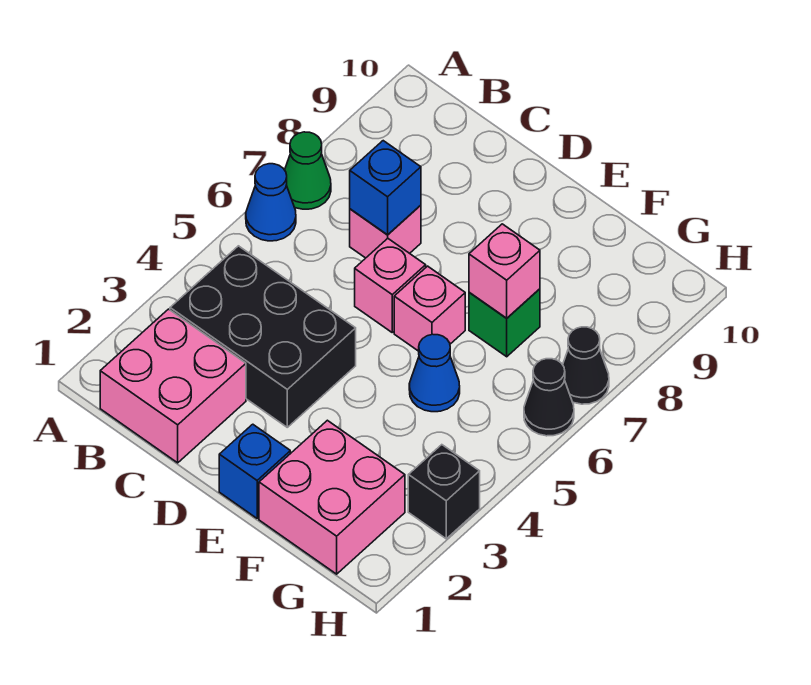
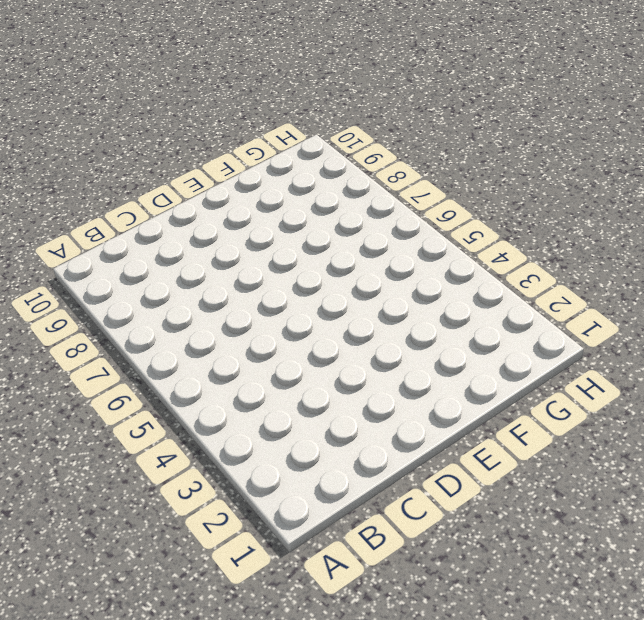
none -> blue 1x1 cone [246,164,296,241]
none -> green 1x1 cone [285,132,331,209]
none -> pink 2x2 brick [100,309,246,463]

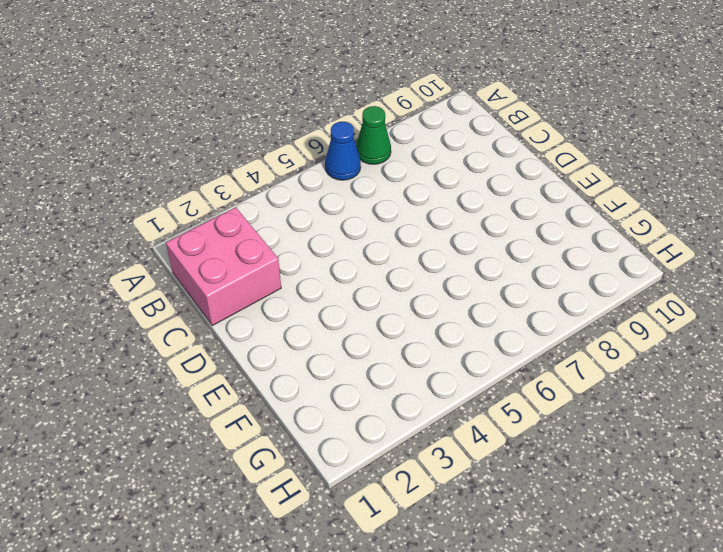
none -> black 2x3 brick [170,246,356,427]
none -> pink 1x1 brick [350,205,421,258]
none -> pink 1x1 brick [355,239,426,332]

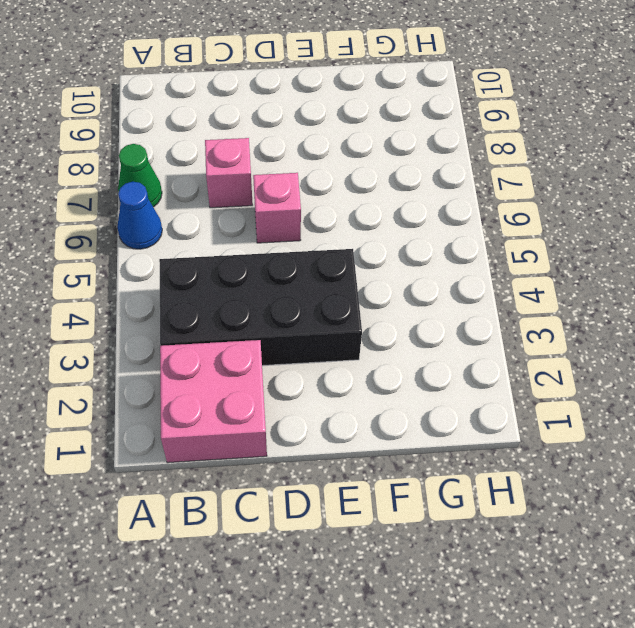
black 2x4 brick [159,249,362,366] -> black 2x3 brick [170,246,356,427]
none -> blue 1x1 brick [219,424,290,518]
none -> pink 1x1 brick [394,266,465,351]
none -> pink 2x2 brick [259,420,405,574]

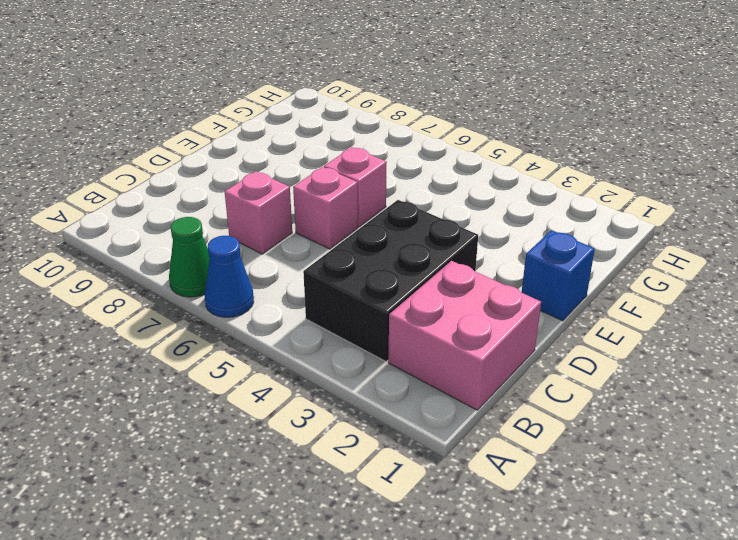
none -> pink 2x2 brick [259,420,405,574]
none -> blue 1x1 cone [409,334,460,412]
none -> green 1x1 brick [469,289,540,357]

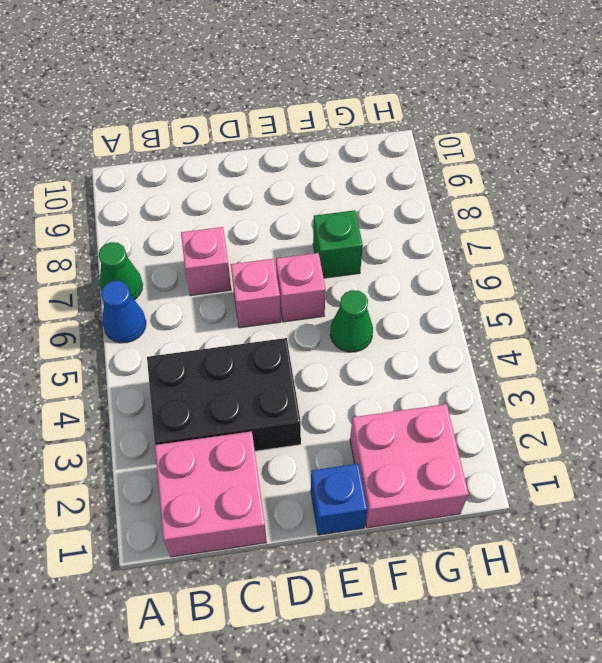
green 1x1 cone [330,290,373,352] -> blue 1x1 cone [409,334,460,412]
none -> black 1x1 brick [408,445,480,539]
none -> black 1x1 cone [524,359,574,436]
none -> black 1x1 cone [563,327,609,404]

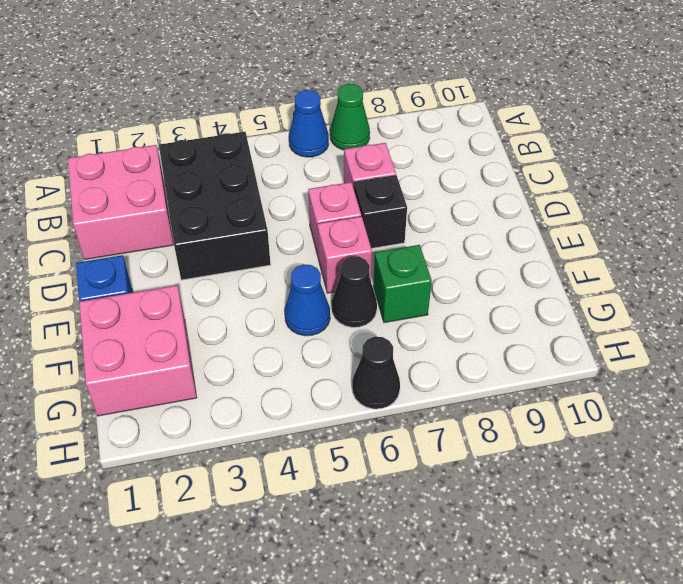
black 1x1 brick [354,175,407,248] -> black 1x1 brick moved to [408,445,480,539]
black 1x1 cone [332,256,377,327] -> black 1x1 cone moved to [563,327,609,404]
none -> blue 1x1 brick [350,141,421,235]
none -> pink 1x1 brick [469,224,540,318]

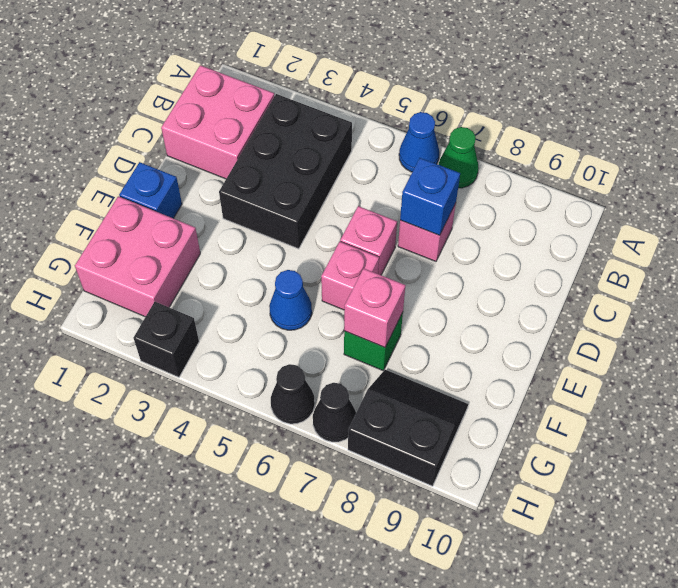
black 2x2 slope [348,370,468,486] -> none

